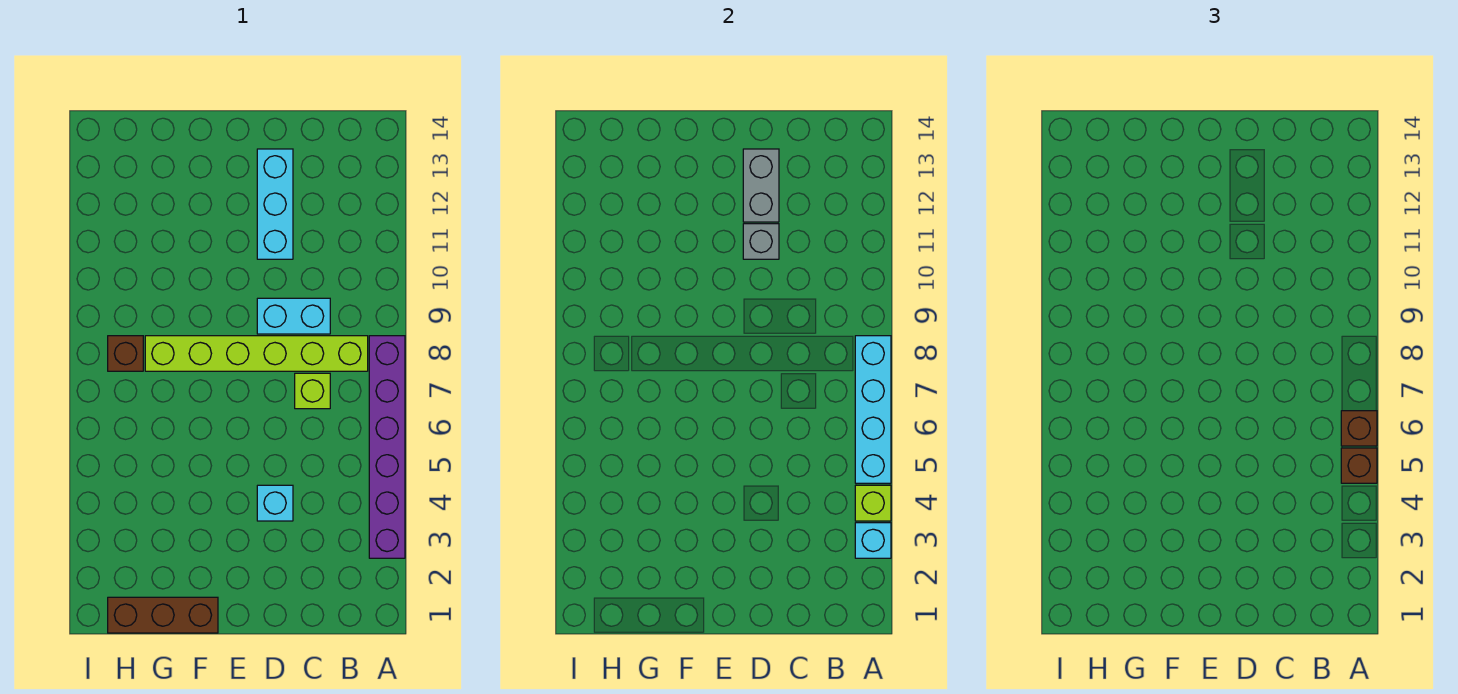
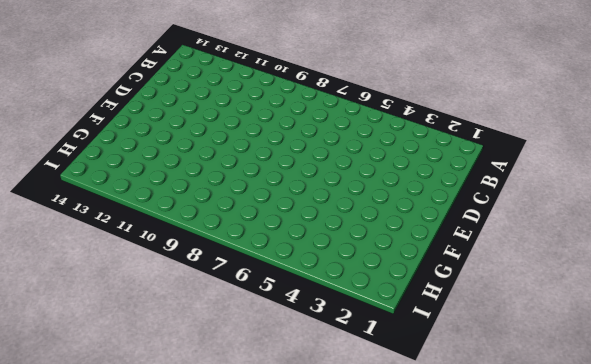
none -> purple 1x6 brick [369,336,405,558]
none -> lime 1x6 brick [145,336,368,371]
none -> lime 1x1 brick [295,373,330,409]

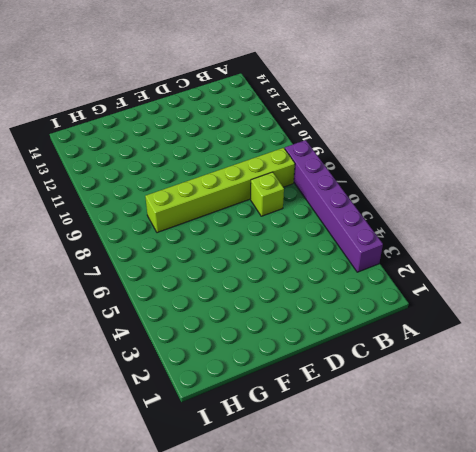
none -> cyan 1x2 brick [257,298,330,334]
none -> cyan 1x1 brick [257,485,293,521]
none -> cyan 1x3 brick [257,149,293,259]

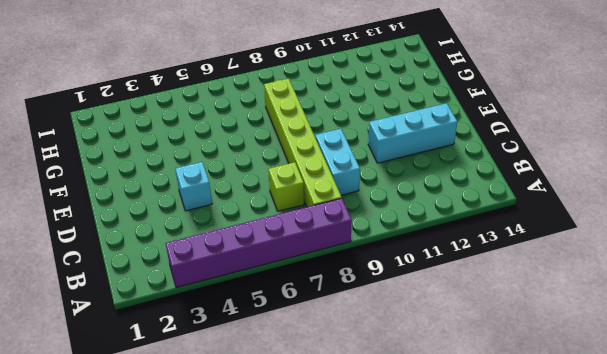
none -> brown 1x3 brick [108,597,218,633]
none -> brown 1x1 brick [108,336,143,371]
none -> cyan 1x1 brick [855,523,891,558]

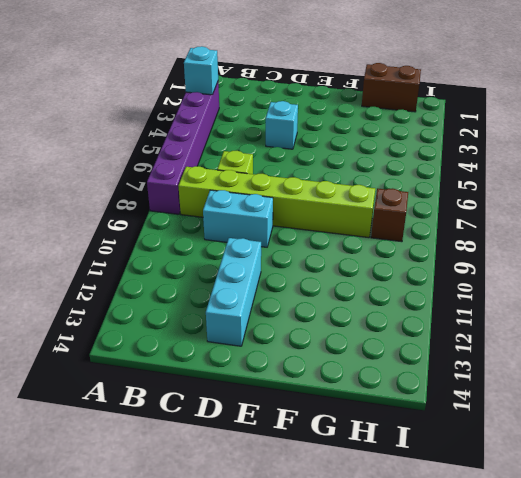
brown 1x2 brick [362,63,421,112] -> brown 1x3 brick [108,597,218,633]
none -> lime 1x1 brick [855,485,891,521]
none -> cyan 1x4 brick [855,336,891,483]
none -> grey 1x1 brick [743,224,779,259]

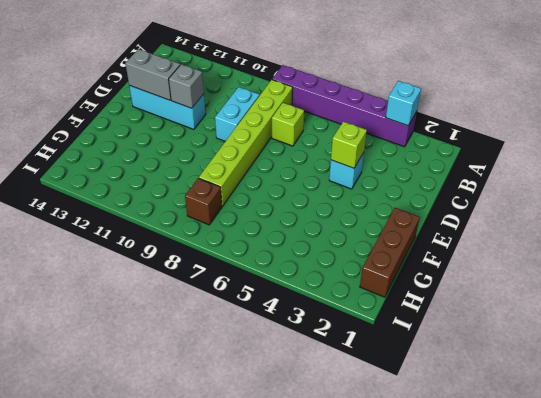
lime 1x1 brick [331,122,367,168] -> lime 1x1 brick moved to [855,485,891,521]
none -> cyan 1x4 brick [855,336,891,483]
none -> brown 1x1 brick [1341,448,1377,483]
none -> brown 1x1 brick [1341,411,1377,446]

